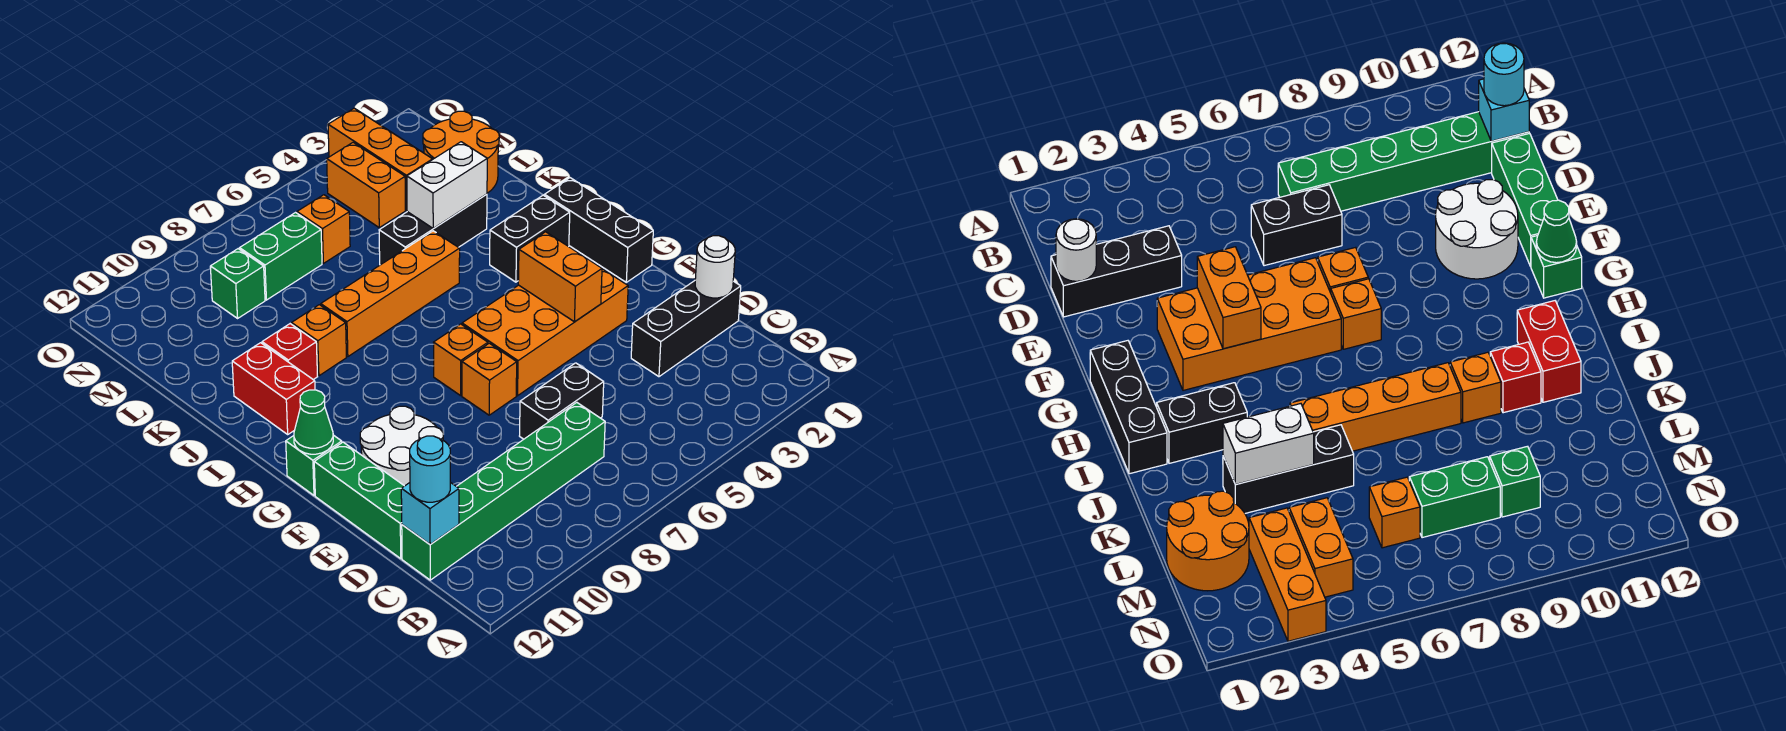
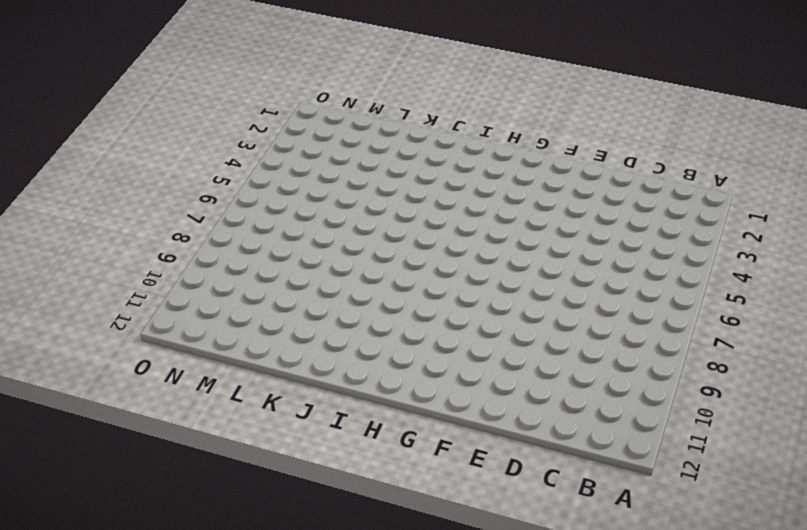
none -> green 1x6 brick [402,403,605,580]
none -> black 1x3 brick [631,281,741,377]
none -> black 1x2 brick [520,363,604,439]

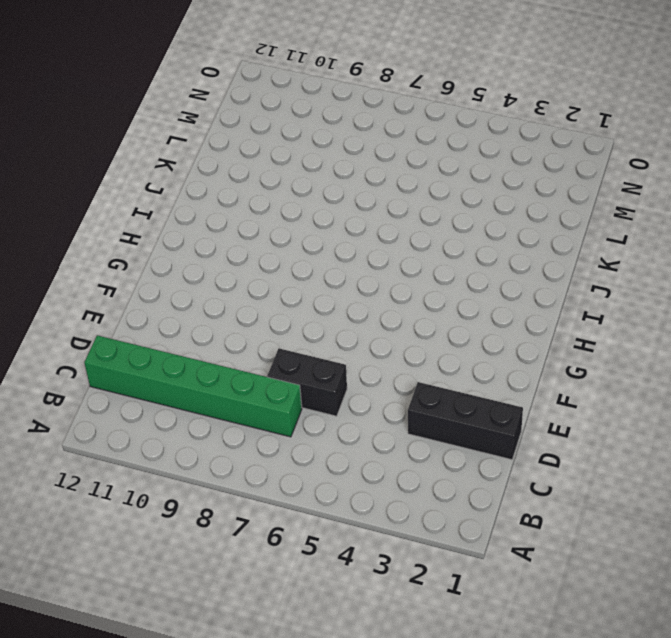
none -> green 1x3 brick [314,442,404,558]
none -> white 2x2 round brick [360,406,443,486]
none -> orange 2x4 brick [462,269,628,396]

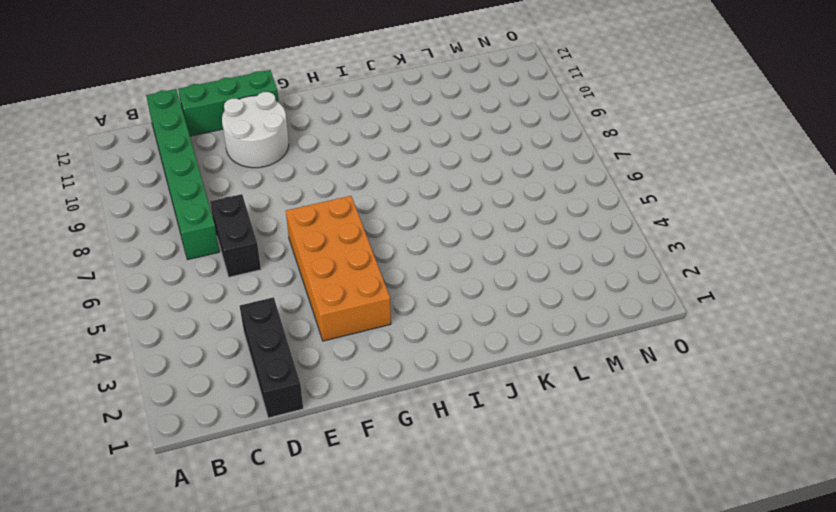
none -> orange 1x1 brick [462,343,517,415]
none -> black 1x3 brick [544,178,653,282]
none -> orange 1x1 brick [434,324,488,396]

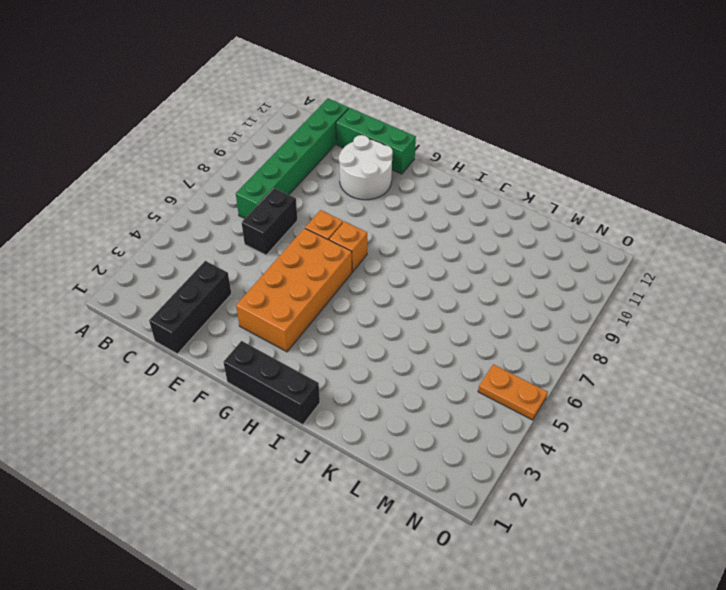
orange 1x2 plate [478,364,548,420] -> none
none -> green 1x1 brick [286,435,342,495]
none -> black 1x2 brick [490,195,570,282]
none -> red 1x2 brick [232,343,315,434]

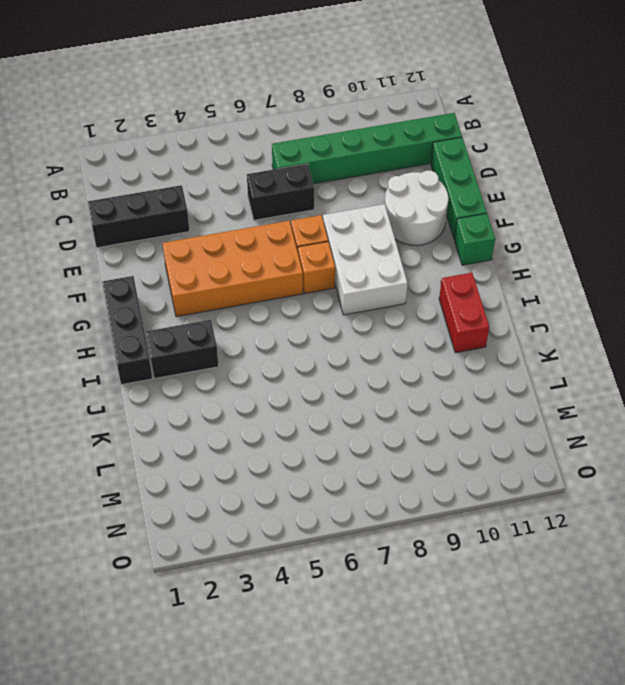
white 2x3 brick [323,204,407,315] -> none
none -> orange 1x4 brick [321,231,460,357]
none -> orange 1x1 brick [292,305,346,376]
none -> red 1x1 brick [262,324,318,380]

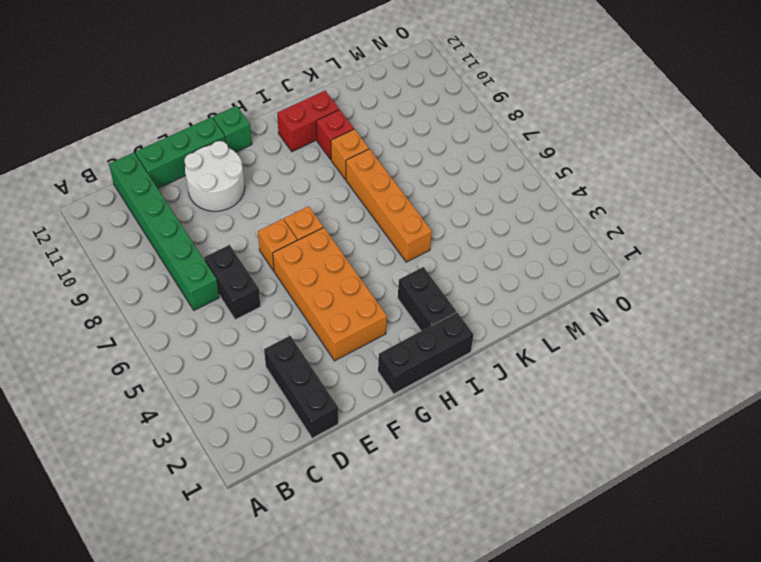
none -> black 1x3 brick [379,194,487,265]
none -> orange 2x2 round brick [423,111,499,193]
none -> orange 1x3 brick [328,108,433,210]

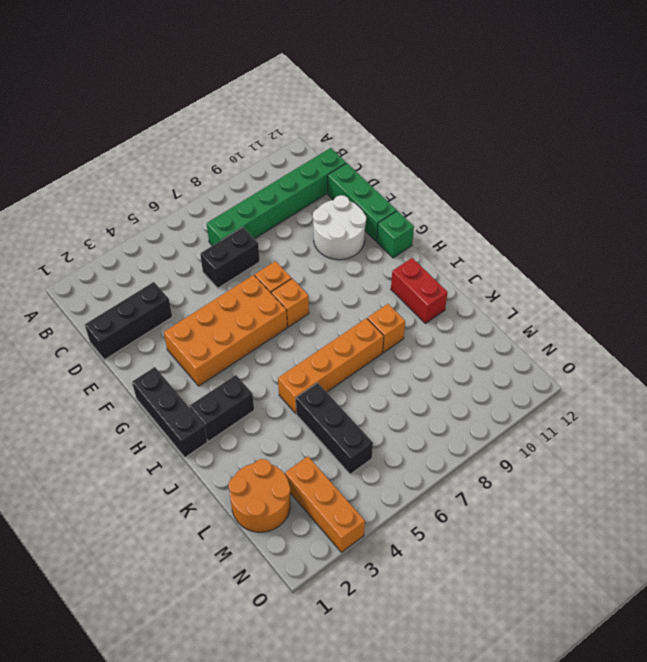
black 1x3 brick [296,383,373,474] -> black 1x3 brick turned to [379,194,487,265]
none -> red 1x1 brick [262,324,318,380]
none -> orange 1x2 brick [327,142,405,228]
none -> orange 1x1 brick [297,195,350,263]

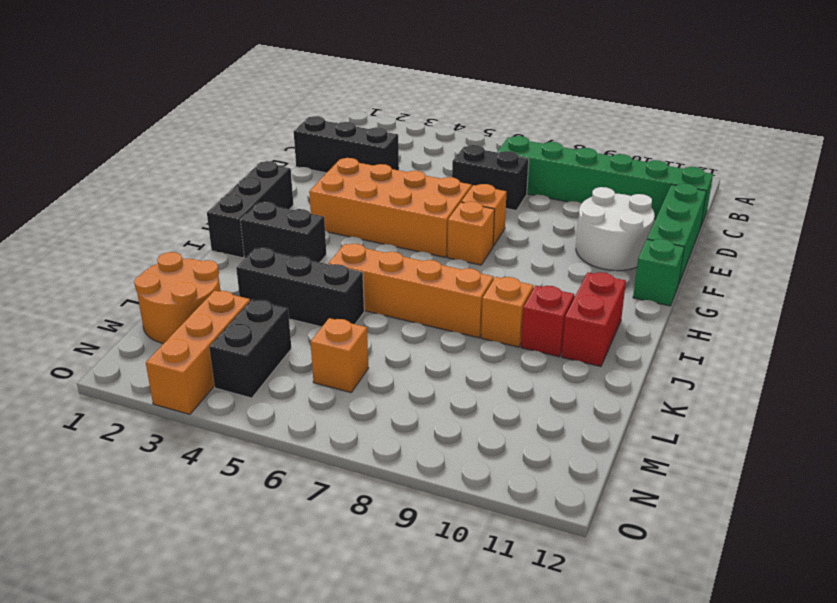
black 1x2 brick [209,300,291,398] -> orange 1x2 brick [327,142,405,228]
none -> green 1x2 brick [240,213,322,300]
none -> green 1x1 brick [210,249,265,318]
none -> cyan 1x1 brick [401,482,459,544]

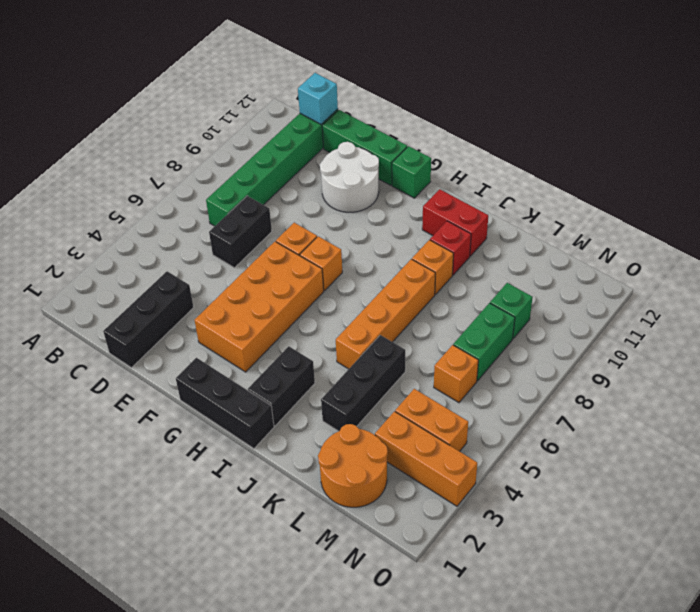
none -> white 1x1 round brick [695,236,735,298]
none -> orange 1x2 brick [518,232,602,322]
none -> green 1x1 cone [294,390,333,454]

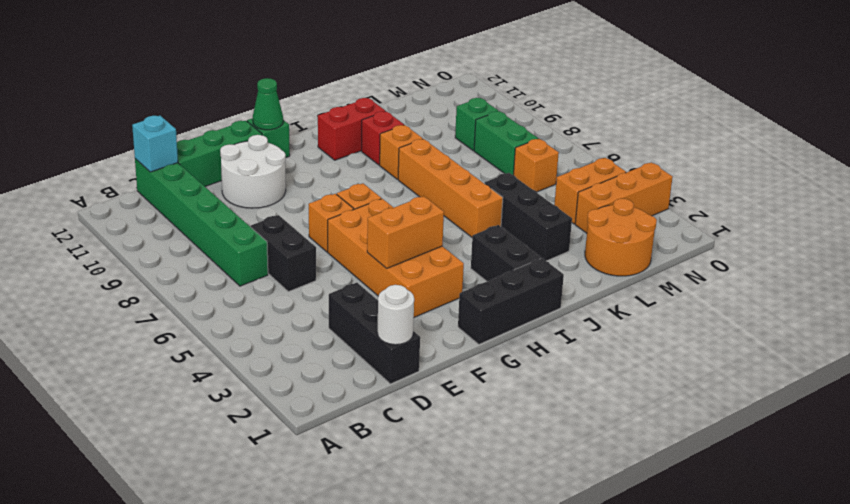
none -> white 1x2 brick [407,142,487,228]
none -> cyan 1x1 round brick [410,436,450,502]

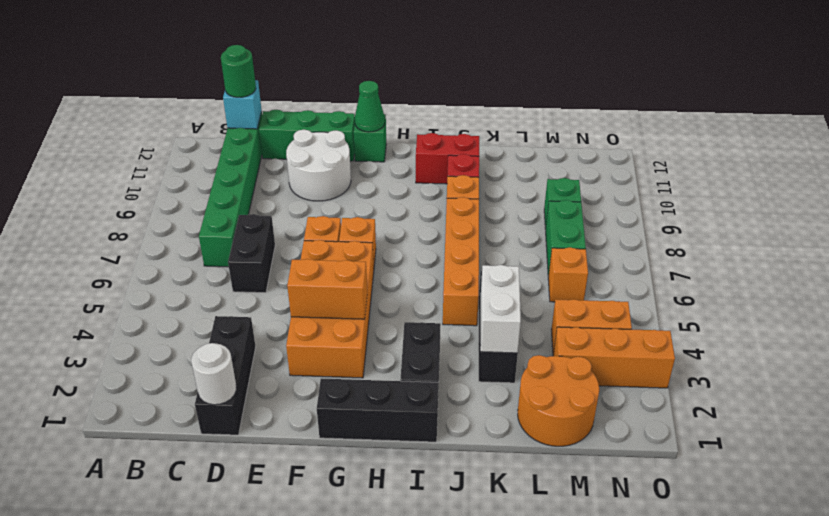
green 1x1 round brick [221,45,256,97] -> cyan 1x1 round brick [410,436,450,502]

